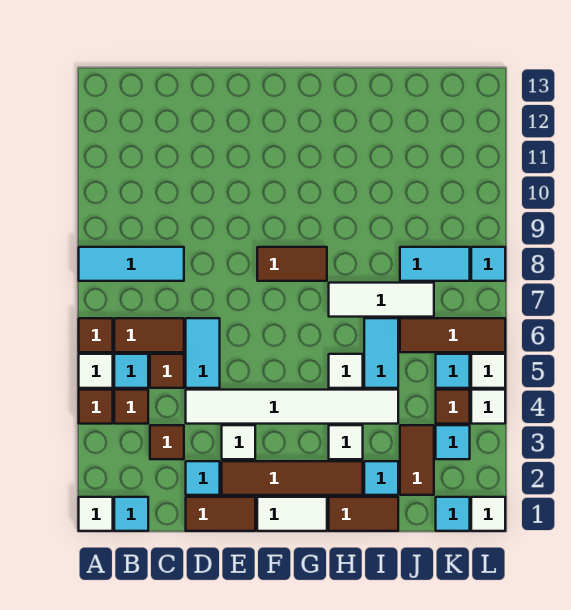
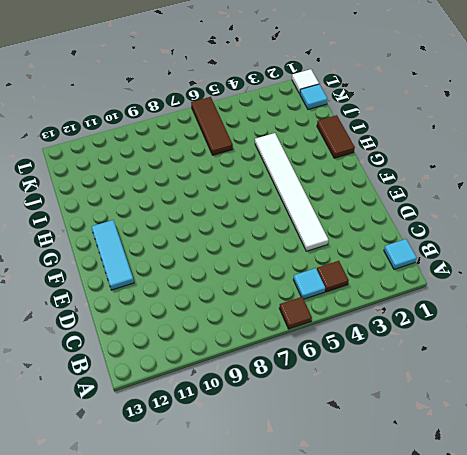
cyan 1x3 tile [91,220,134,290] -> cyan 1x3 tile moved to [79,247,184,281]
none -> white 1x1 tile [79,497,113,531]
none -> brown 1x1 tile [79,390,113,424]
none -> white 1x1 tile [79,354,113,388]
none -> brown 1x2 tile [114,318,184,352]

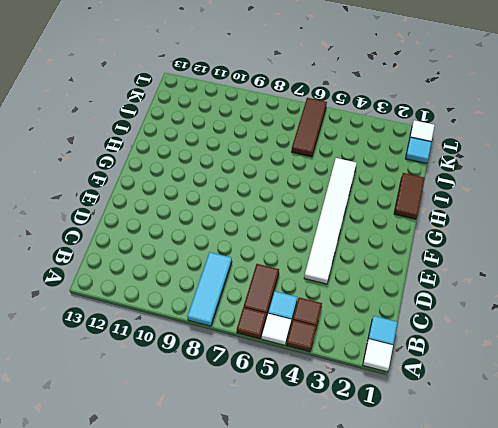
none -> brown 1x1 tile [150,425,184,459]
none -> brown 1x1 tile [150,354,184,388]
none -> brown 1x2 tile [186,497,255,531]
none -> cyan 1x1 tile [186,461,220,495]

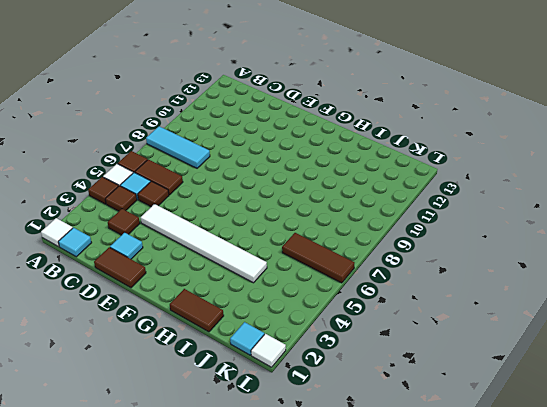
none -> cyan 1x2 tile [186,318,220,388]
none -> brown 1x4 tile [222,461,363,495]
none -> white 1x1 tile [222,425,255,459]
none -> white 1x2 tile [257,497,327,531]

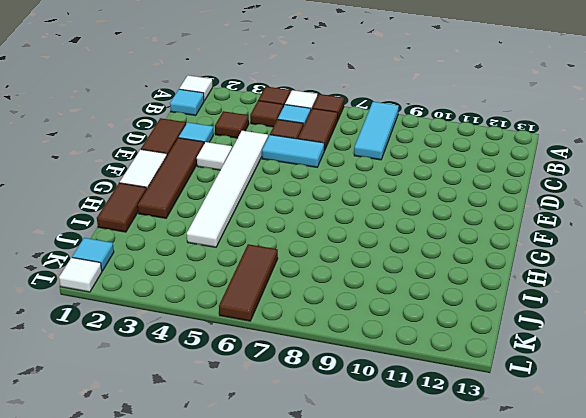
none -> brown 1x2 tile [257,247,327,281]
none -> white 1x1 tile [329,425,363,459]
none -> white 1x1 tile [329,354,363,388]
none -> white 1x3 tile [329,283,434,317]

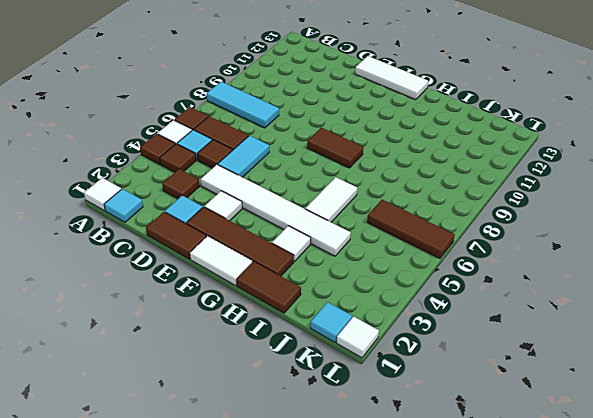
white 1x3 tile [355,56,428,100] -> white 1x3 tile moved to [329,283,434,317]
white 1x2 tile [305,177,357,222] -> white 1x1 tile [329,354,363,388]
none -> cyan 1x1 tile [364,461,398,495]
none -> cyan 1x2 tile [364,318,398,388]
none -> brown 1x2 tile [400,425,434,495]
none -> cyan 1x2 tile [400,247,470,281]

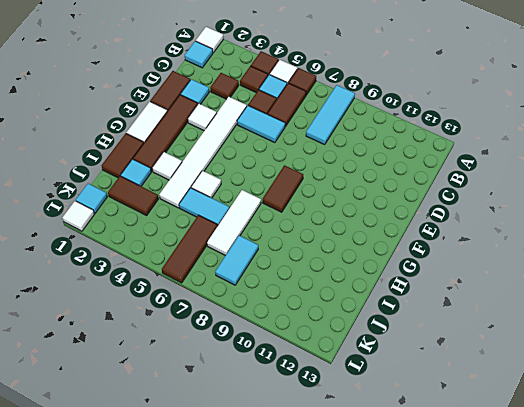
none -> cyan 1x1 tile [436,425,470,459]
none -> brown 1x1 tile [436,390,470,424]
none -> cyan 1x1 tile [436,354,470,388]
none -> white 1x1 tile [471,390,505,424]

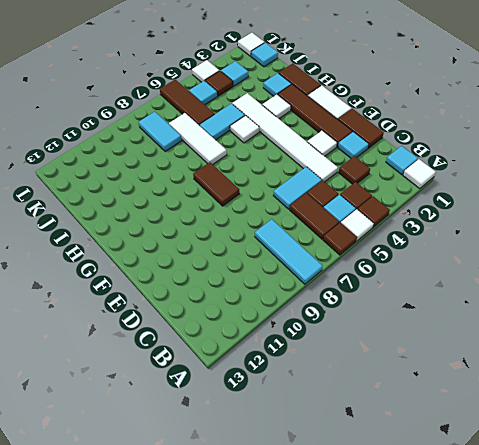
none -> brown 1x2 tile [400,425,434,495]
none -> white 1x1 tile [471,354,505,388]
none -> cyan 1x1 tile [471,247,505,281]

